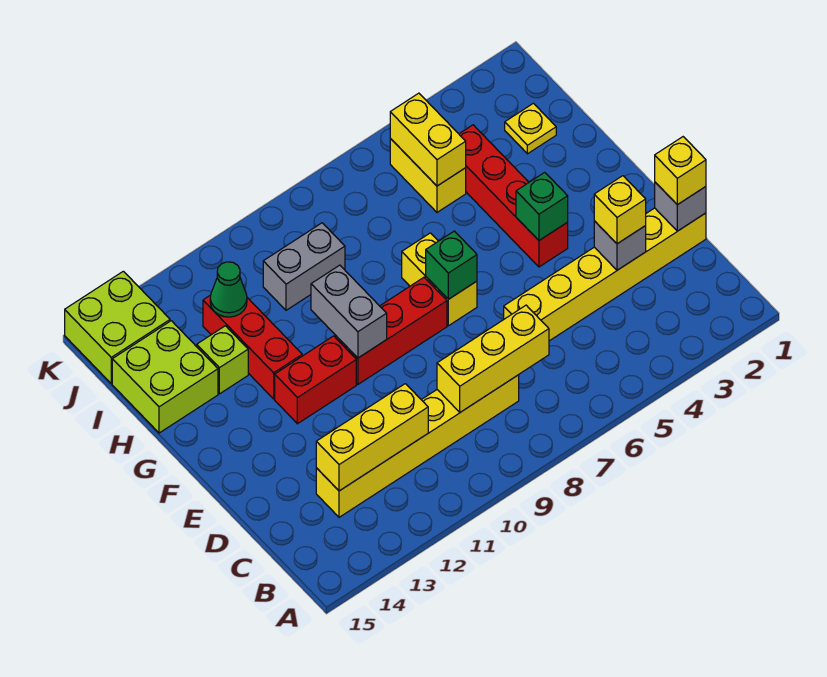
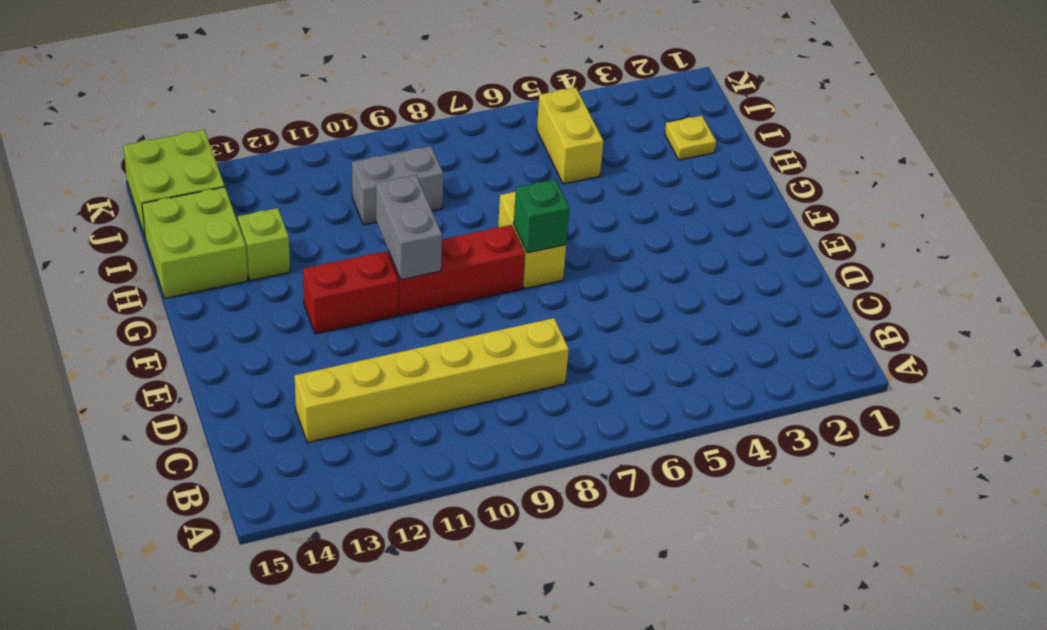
none -> yellow 1x6 brick [504,208,706,341]
none -> red 1x4 brick [459,125,568,267]
none -> red 1x3 brick [203,295,302,399]

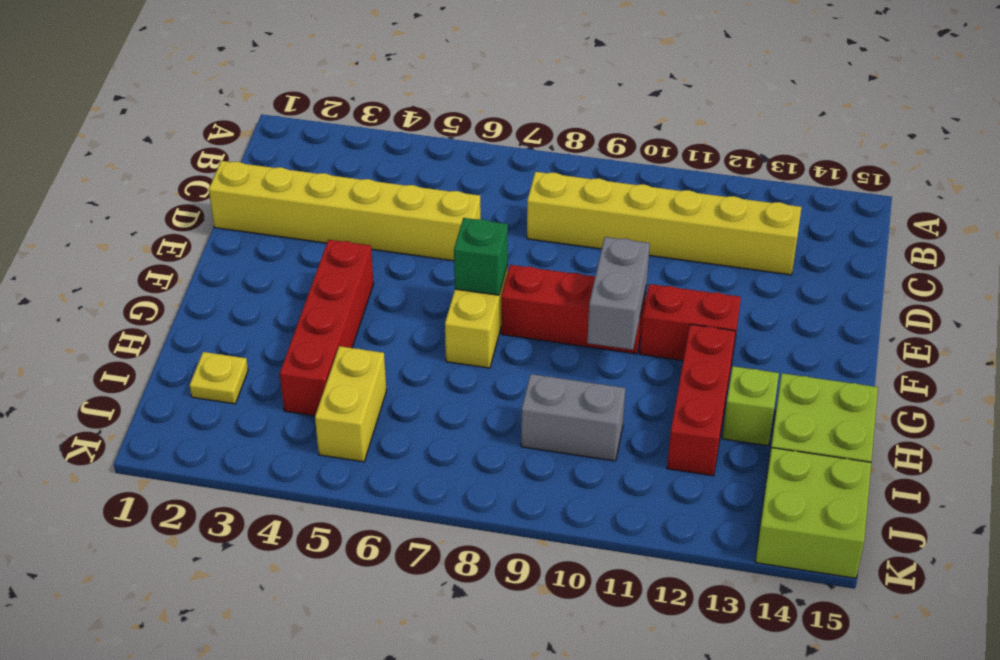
none -> yellow 1x3 brick [437,305,549,412]
none -> yellow 1x3 brick [316,384,428,491]
none -> grey 1x1 brick [655,182,706,231]

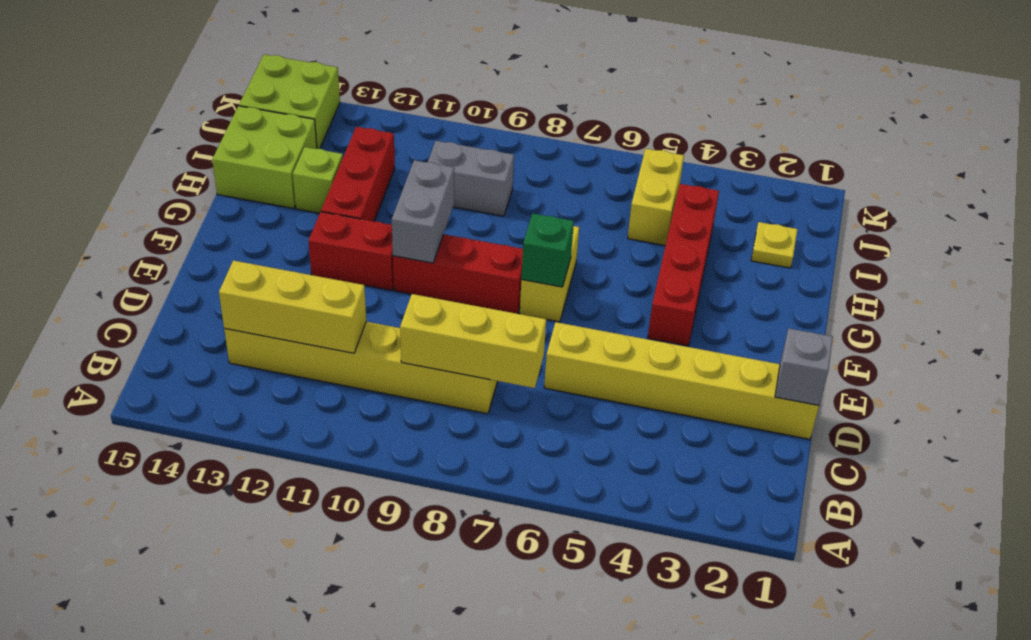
none -> grey 1x1 brick [594,221,646,270]
none -> green 1x1 brick [516,172,568,240]
none -> yellow 1x2 brick [390,93,466,186]

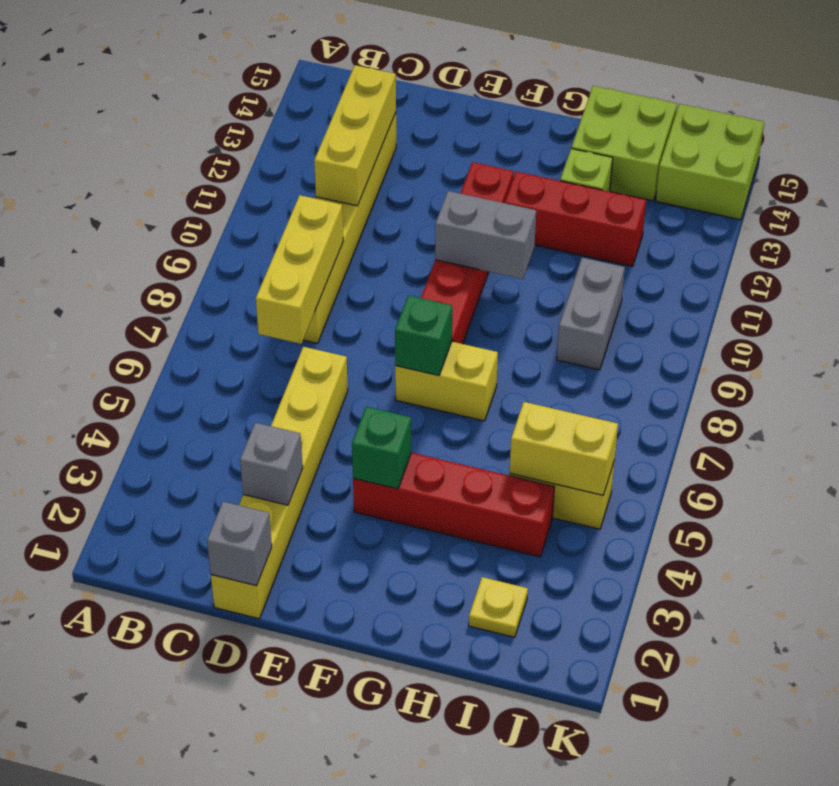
none -> green 1x1 cone [210,262,247,317]
none -> yellow 1x1 brick [655,137,706,205]
none -> yellow 1x1 brick [594,176,646,244]

